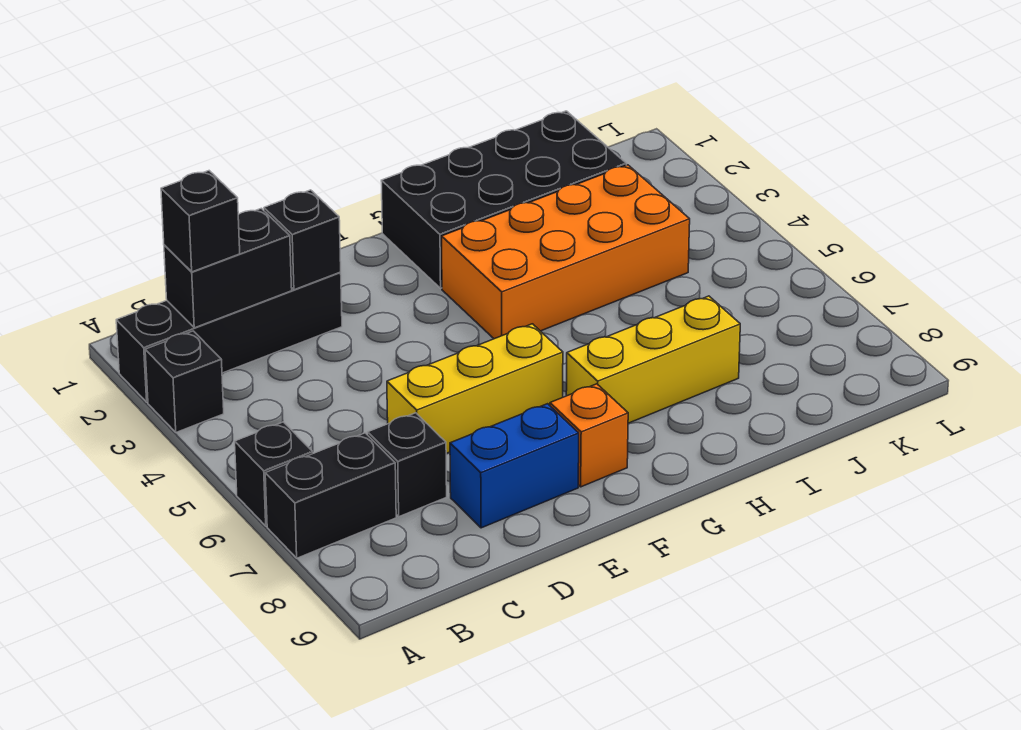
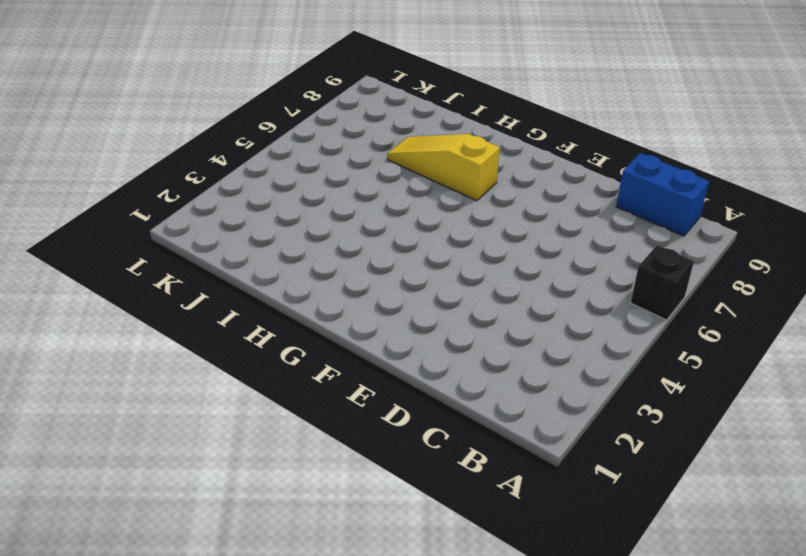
blue 1x2 brick [616,153,709,236] -> blue 1x2 brick moved to [450,404,579,528]
yellow 1x3 slope [387,134,500,201] -> yellow 1x3 brick [566,296,740,423]
none -> black 1x4 brick [116,272,342,402]
none -> black 1x1 brick [145,331,224,432]
none -> black 1x2 brick [265,433,396,558]

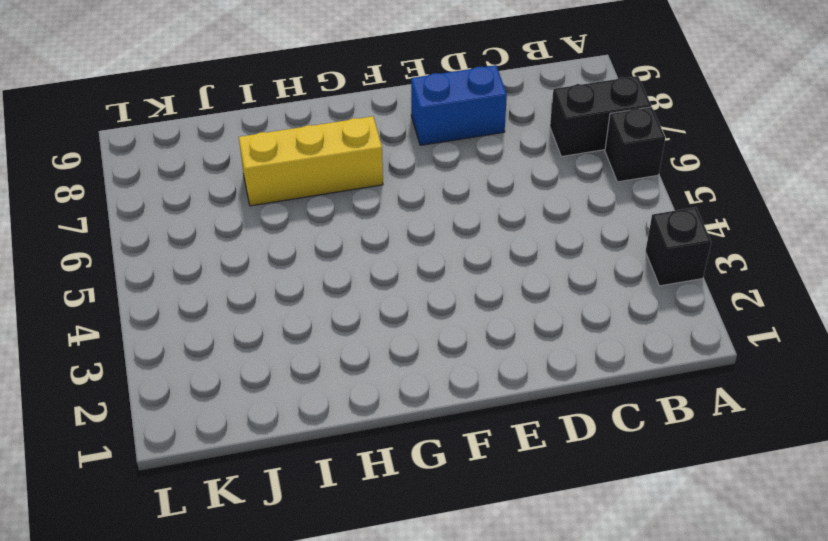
none -> black 1x4 brick [116,272,342,402]
none -> black 1x1 brick [368,413,447,517]
none -> yellow 1x3 brick [387,324,563,453]

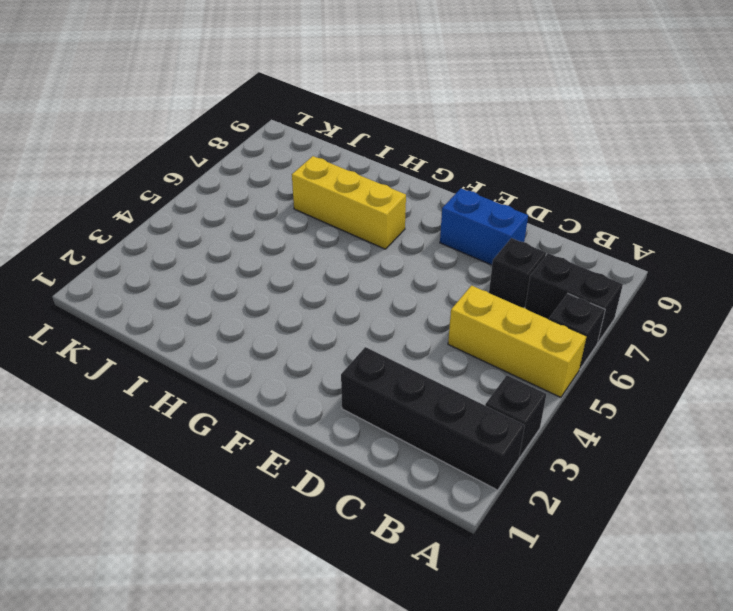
yellow 1x3 brick [448,286,587,397] -> yellow 1x3 brick moved to [387,324,563,453]
none -> orange 1x1 brick [550,384,628,487]
none -> black 2x4 brick [381,111,626,288]
none -> orange 2x4 brick [442,165,690,339]

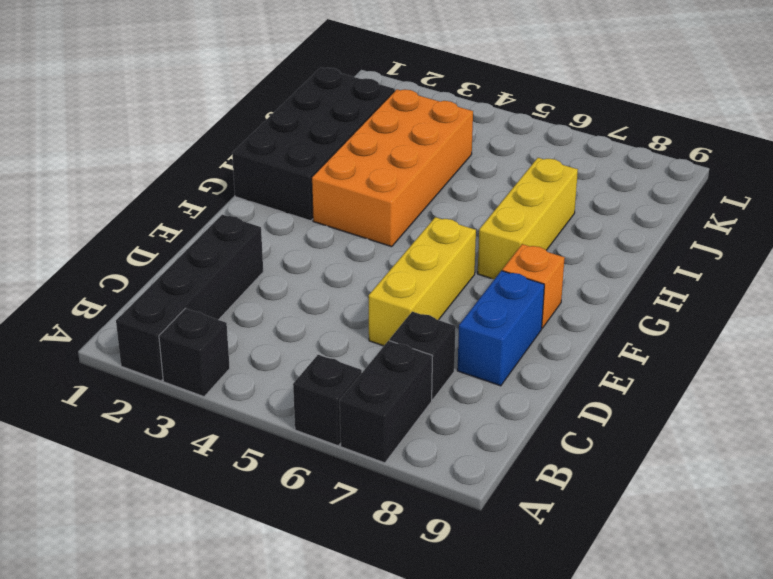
none -> black 1x2 brick [164,208,292,328]
none -> black 1x1 brick [264,190,341,290]
none -> black 1x1 brick [161,171,240,272]

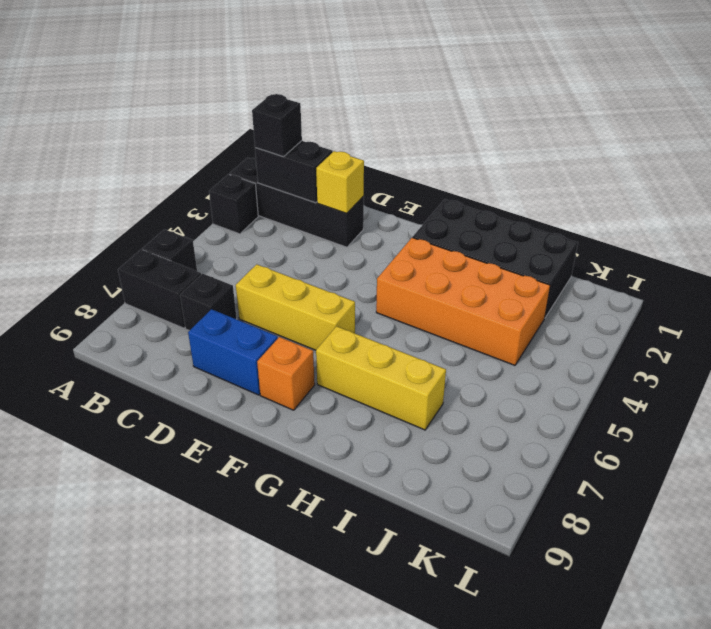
yellow 1x1 brick [316,151,364,213] -> black 1x1 brick [264,190,341,290]

